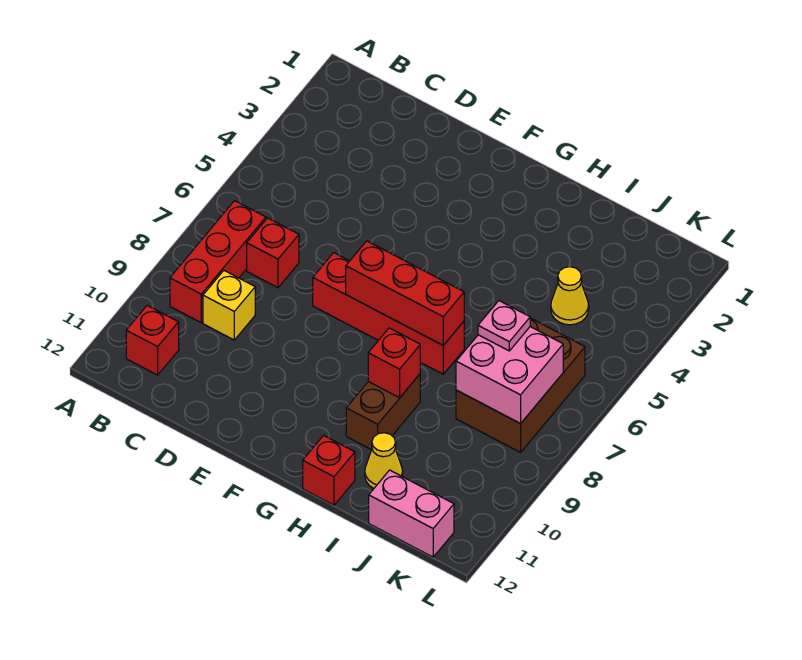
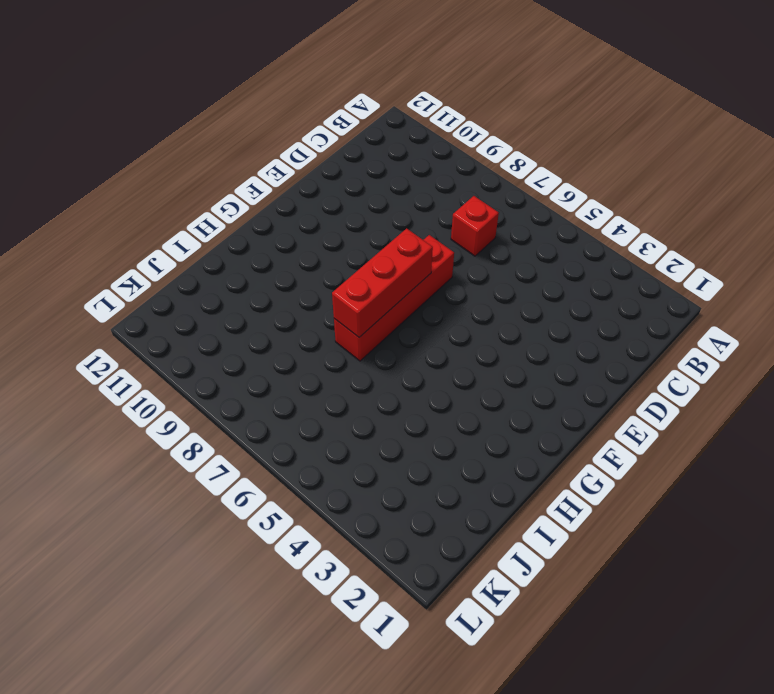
none -> red 1x3 brick [170,201,266,323]
none -> red 1x1 brick [126,305,179,375]
none -> yellow 1x1 brick [203,271,255,340]

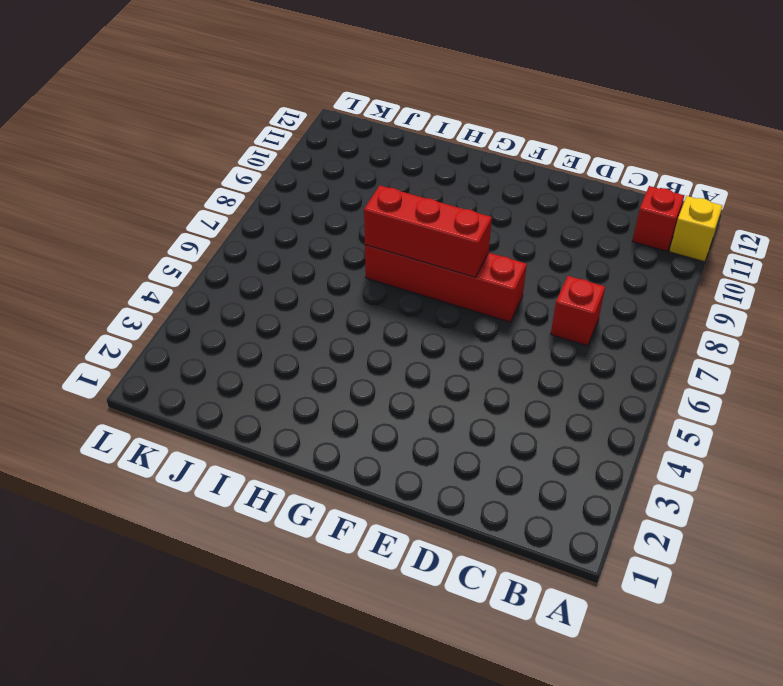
yellow 1x1 brick [669,196,722,262] -> yellow 1x1 brick moved to [203,271,255,340]
none -> red 1x3 brick [170,201,266,323]
none -> brown 1x2 brick [346,374,420,450]
none -> red 1x1 brick [303,436,355,505]

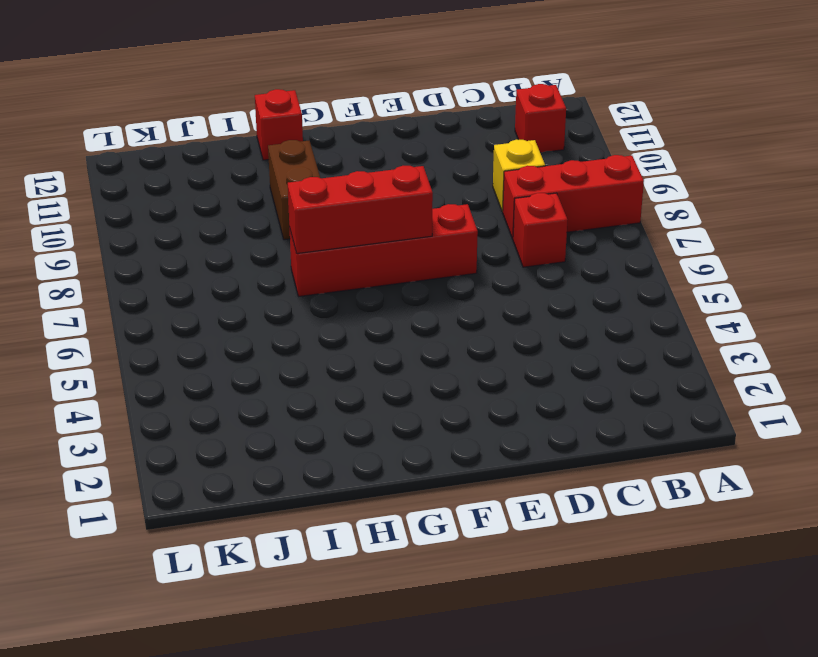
red 1x3 brick [503,155,644,239] -> red 1x3 brick turned to [170,201,266,323]
none -> yellow 1x1 cone [365,433,403,488]
none -> yellow 1x1 cone [551,267,589,325]
none -> brown 2x3 brick [456,318,585,452]

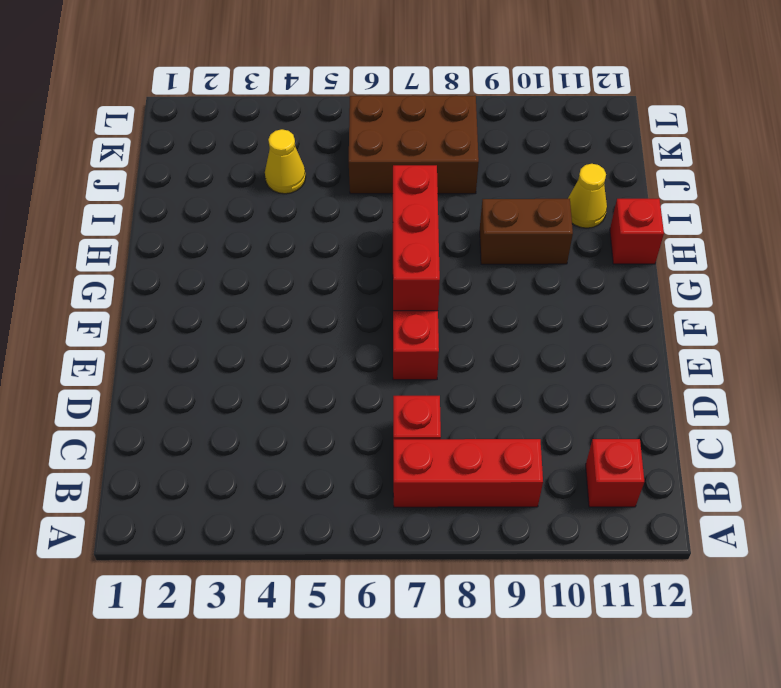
none -> yellow 1x1 brick [203,271,255,340]
none -> pink 1x2 brick [369,470,454,557]
none -> red 1x1 brick [368,328,420,398]

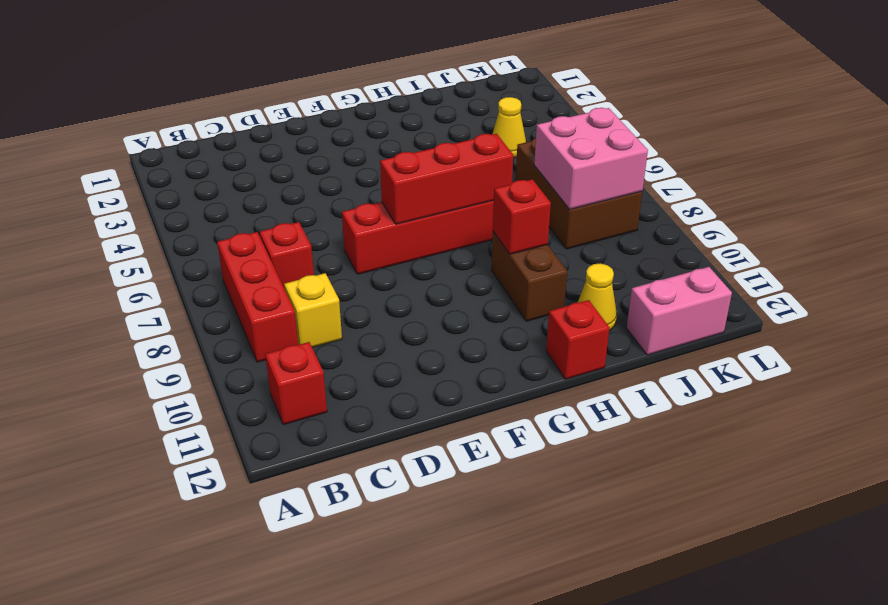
none -> pink 1x1 plate [478,301,530,351]

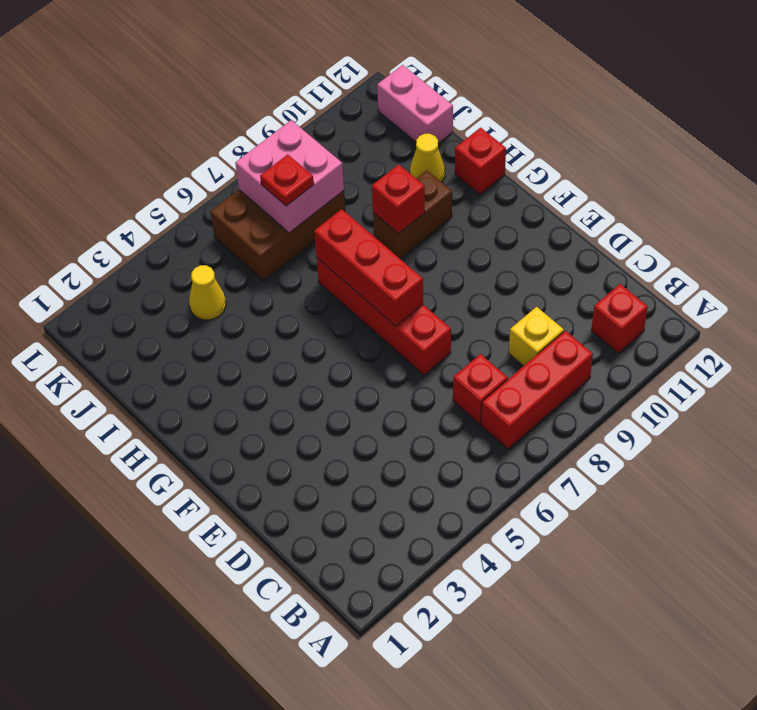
red 1x1 plate [260,154,314,206] -> pink 1x1 plate [478,301,530,351]

